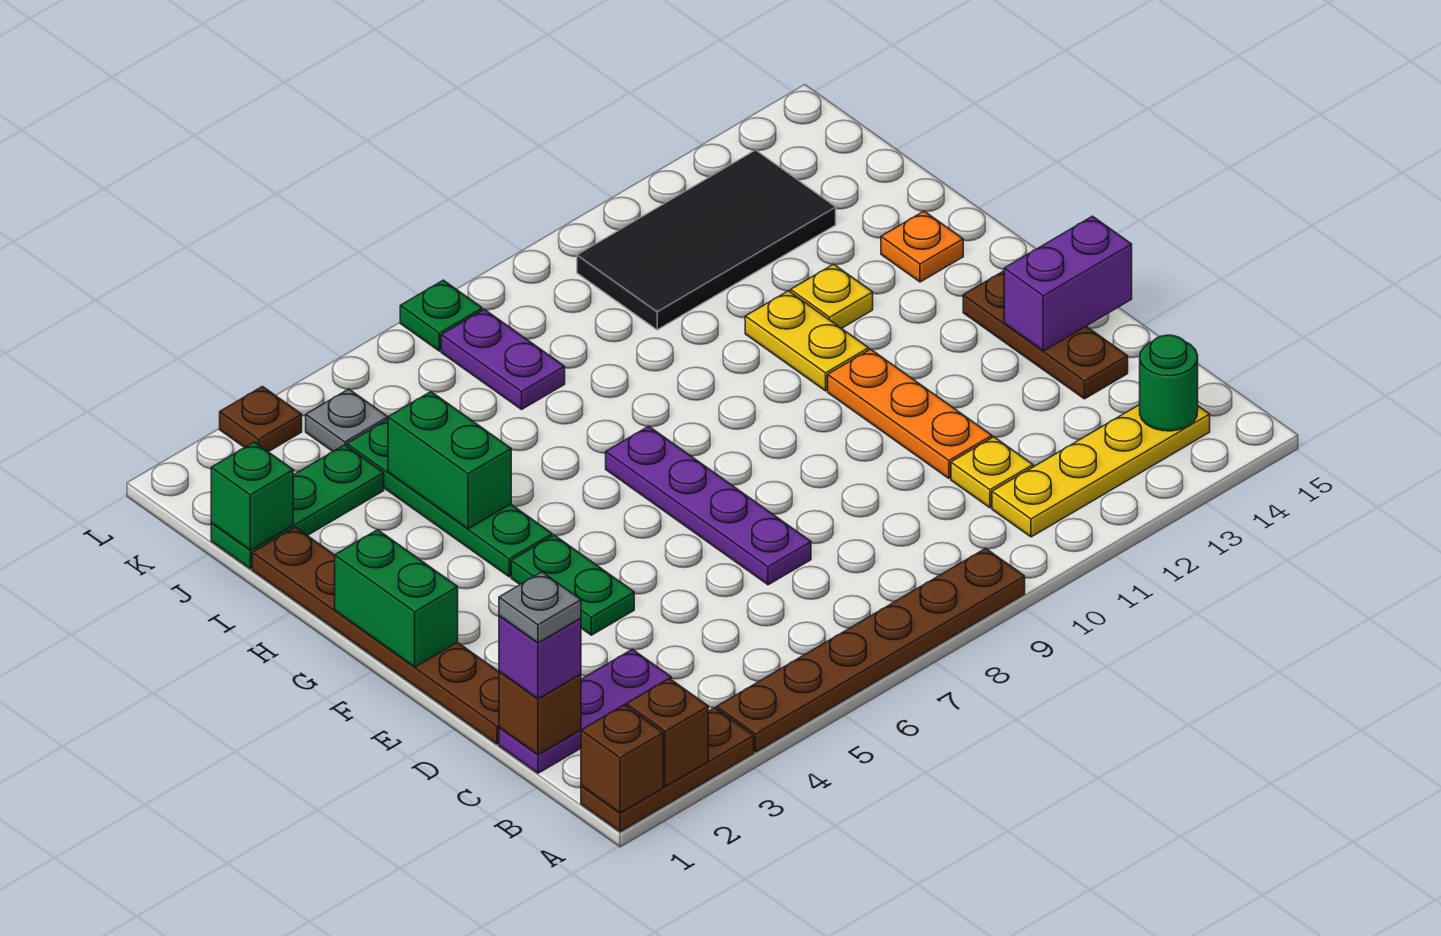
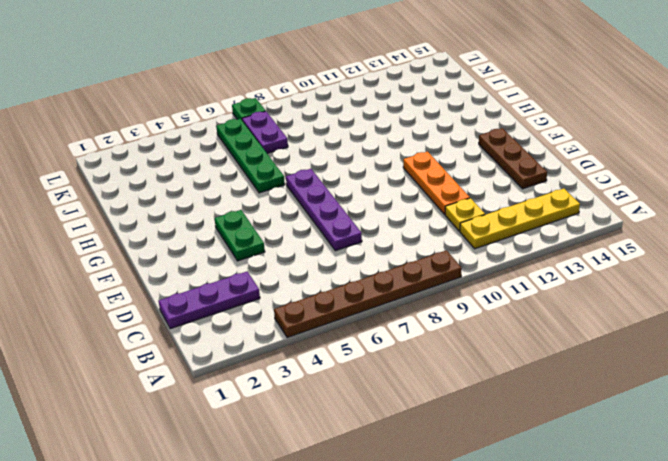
green 1x4 plate [216,119,285,193] -> green 1x4 plate moved to [347,420,552,577]
none -> brown 1x3 plate [581,708,754,832]
none -> brown 1x6 plate [252,527,499,744]
none -> yellow 1x2 plate [745,291,869,391]
none -> yellow 1x1 plate [791,264,873,328]

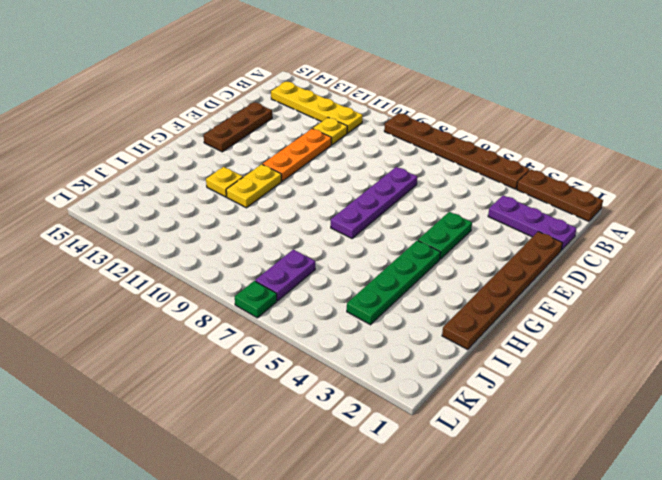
none -> orange 1x1 plate [881,211,963,282]
none -> green 1x3 plate [211,445,384,569]
none -> black 2x4 tile [577,150,836,330]
none -> grey 1x1 plate [306,389,388,451]

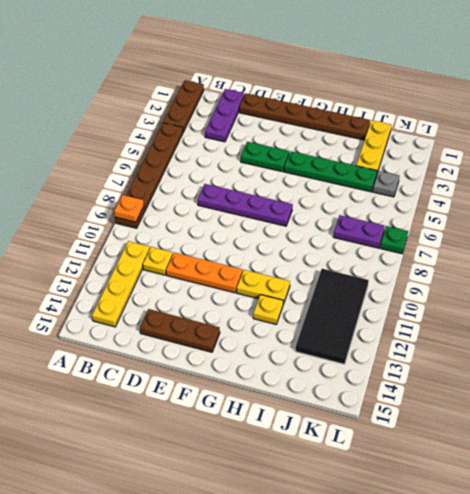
orange 1x1 plate [114,195,144,222] -> orange 1x1 plate moved to [881,211,963,282]
yellow 1x3 plate [356,120,392,173] -> green 1x3 plate [211,445,384,569]
none -> brown 1x1 plate [220,387,302,452]
none -> brown 1x1 brick [581,705,663,813]
none -> brown 1x1 brick [626,678,708,787]
none -> green 1x1 round brick [1140,335,1198,431]

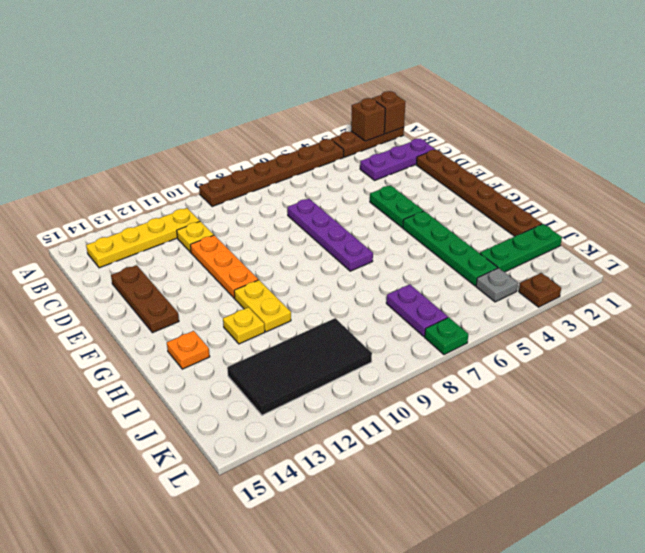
none -> green 1x1 round brick [1140,335,1198,431]
none -> brown 1x1 brick [499,672,581,755]
none -> purple 1x2 brick [1004,216,1132,351]
none -> green 1x2 brick [335,530,458,667]

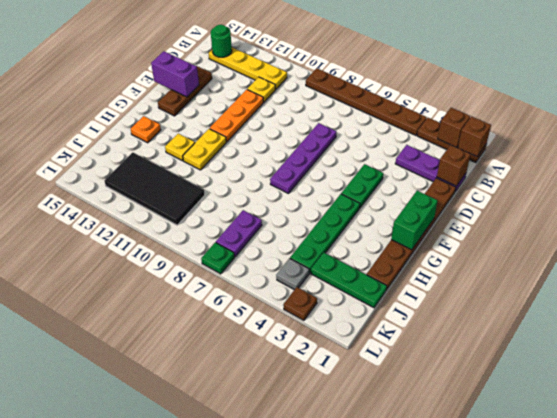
none -> green 1x2 brick [388,392,511,529]
none -> green 1x1 brick [211,442,293,550]
none -> purple 1x1 brick [499,616,581,699]
none -> grey 1x1 plate [499,572,581,643]

